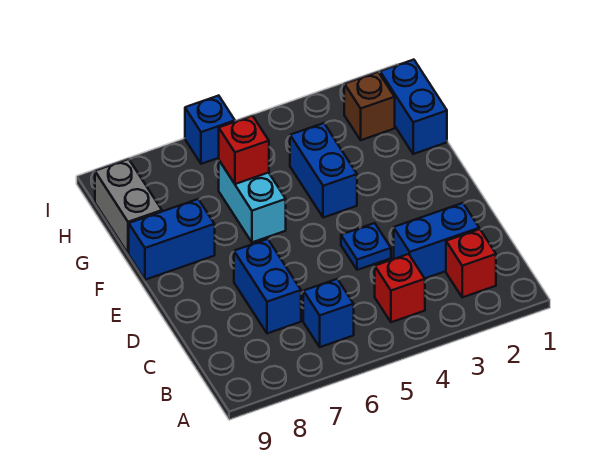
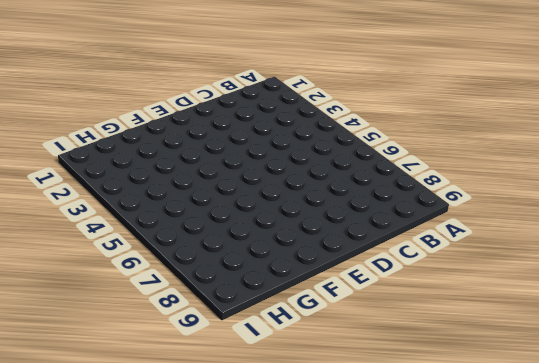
none -> red 1x1 brick [446,229,496,297]
none -> red 1x1 brick [375,254,425,322]
none -> blue 1x1 brick [303,279,354,347]

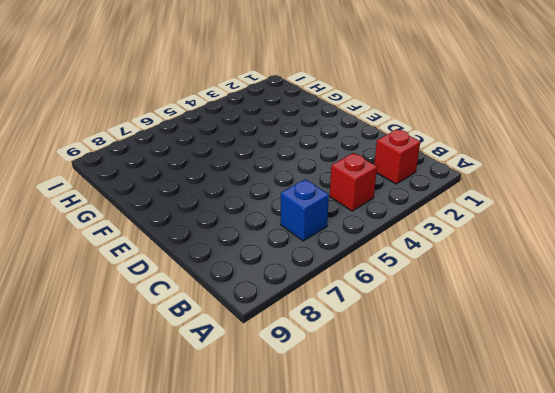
none -> blue 1x2 brick [394,203,479,278]
none -> blue 1x2 brick [234,239,301,333]
none -> blue 1x1 plate [341,223,391,270]

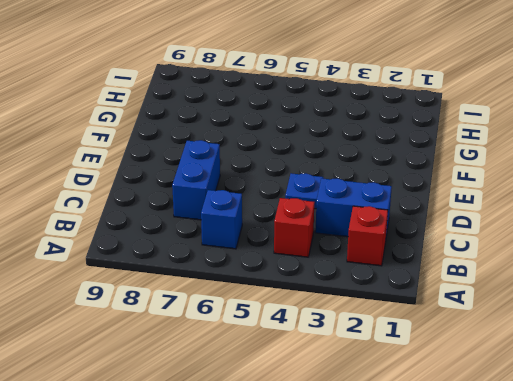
none -> blue 1x2 brick [290,123,357,218]
none -> cyan 1x2 brick [219,161,286,242]
none -> blue 1x2 brick [129,199,215,280]

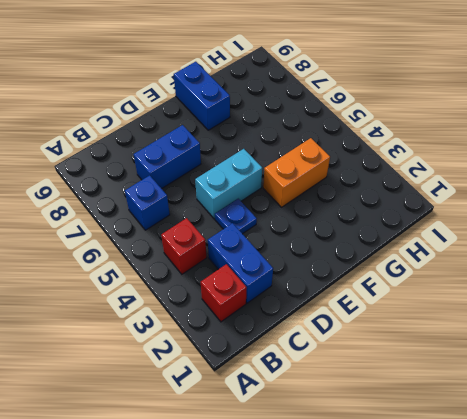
cyan 1x2 brick [195,149,262,219] -> cyan 1x2 brick moved to [219,161,286,242]
orange 1x2 brick [263,138,330,207] -> blue 1x2 brick [290,123,357,218]
none -> blue 1x2 brick [380,60,447,154]
none -> grey 1x2 brick [95,159,162,254]
none -> brown 1x1 brick [344,72,395,140]

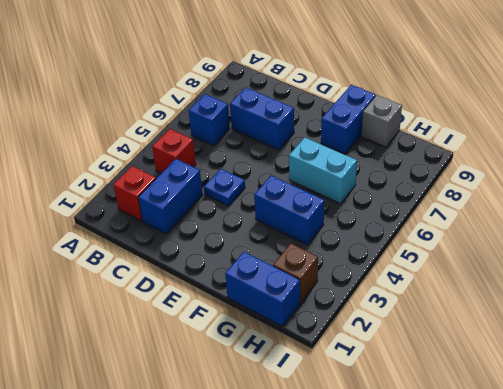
grey 1x1 brick [361,95,402,147] -> grey 1x2 brick [95,159,162,254]
none -> blue 1x1 brick [185,96,235,164]
none -> red 1x1 brick [219,116,269,184]

